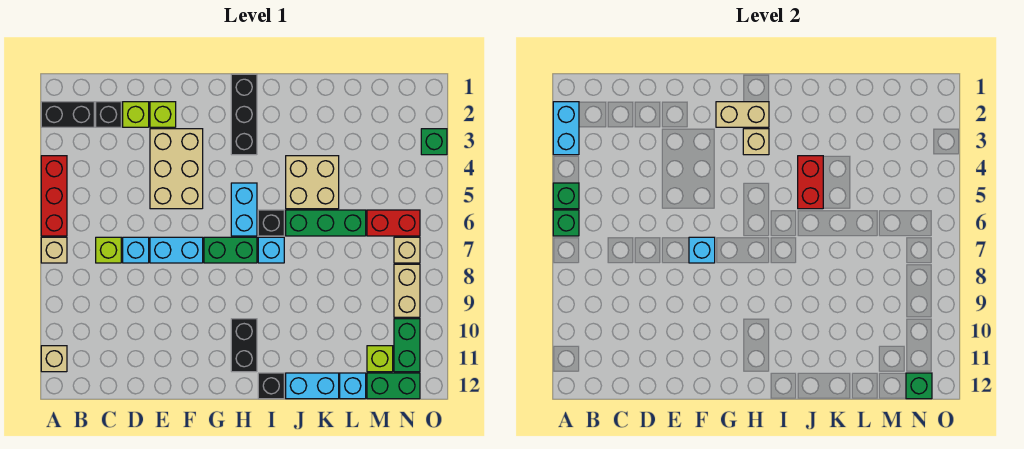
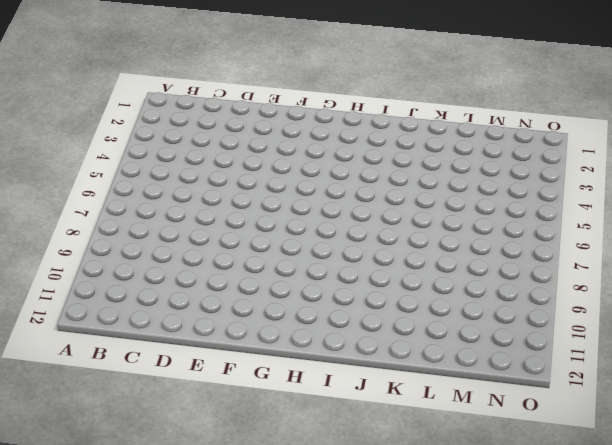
none -> black 1x2 brick [41,102,94,127]
none -> red 1x3 brick [41,156,67,236]
none -> tan 1x1 brick [41,237,67,263]
none -> tan 1x1 brick [41,346,67,372]

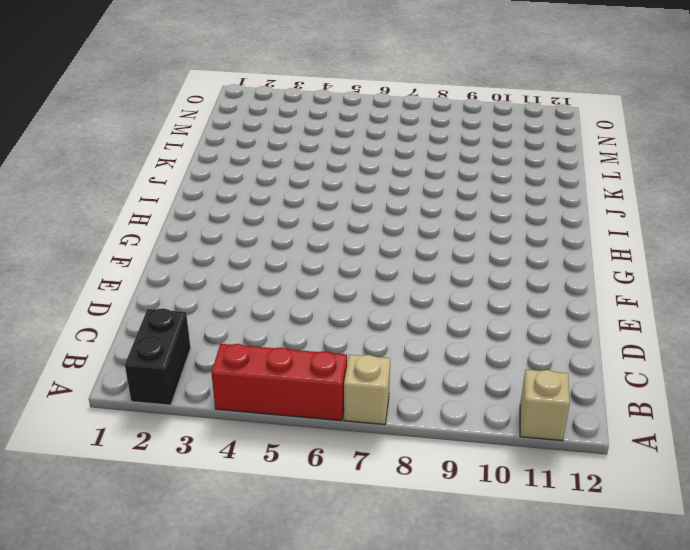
none -> black 1x1 brick [96,102,121,127]
none -> lime 1x1 brick [96,237,121,263]
none -> lime 1x1 brick [123,102,149,127]
none -> cyan 1x1 brick [123,237,149,263]

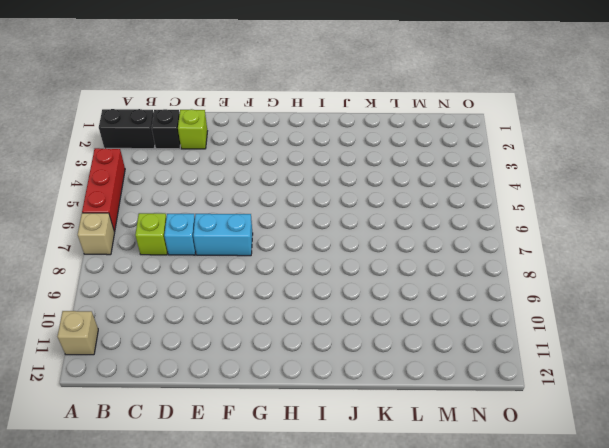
none -> lime 1x1 brick [150,102,176,127]
none -> tan 2x3 brick [150,129,203,209]
none -> green 1x2 brick [204,237,257,263]
none -> black 1x3 brick [231,74,257,155]

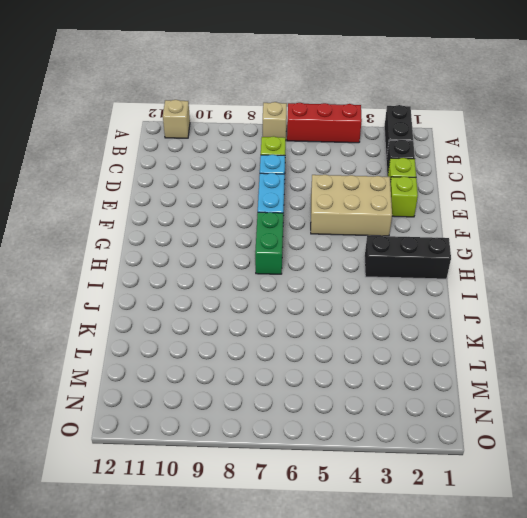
none -> cyan 1x2 brick [231,183,257,236]
none -> black 1x2 brick [231,319,257,372]
none -> black 1x1 brick [258,210,284,236]
none -> cyan 1x1 brick [258,237,284,263]

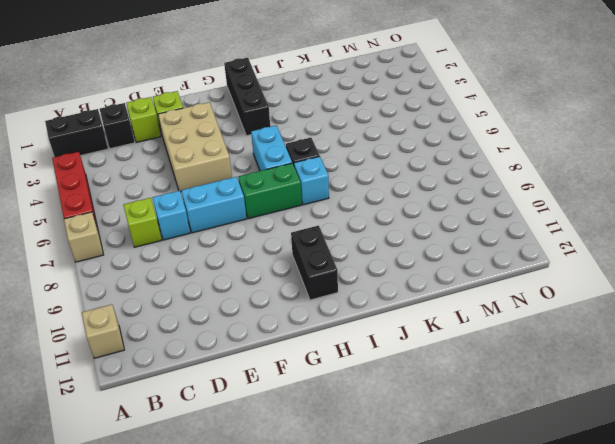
none -> black 1x1 brick [258,373,284,399]
none -> tan 2x2 brick [286,156,339,209]
none -> green 1x3 brick [286,210,366,236]
none -> cyan 1x2 brick [286,373,339,399]

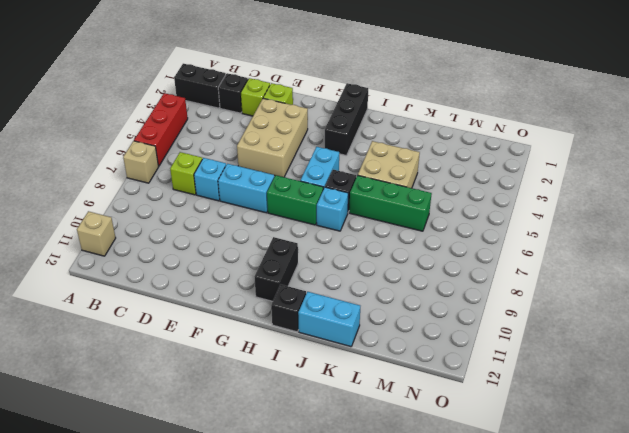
none -> cyan 1x1 brick [340,373,366,399]
none -> red 1x2 brick [367,210,420,236]
none -> lime 1x1 brick [367,346,393,372]
none -> green 1x2 brick [367,373,420,399]

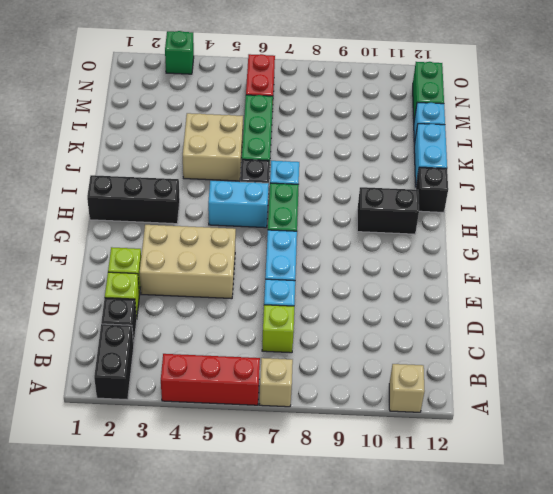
none -> lime 1x1 brick [367,346,393,372]
none -> tan 1x1 brick [394,237,420,263]
none -> tan 1x2 brick [394,264,420,317]
none -> green 1x2 brick [394,319,420,372]

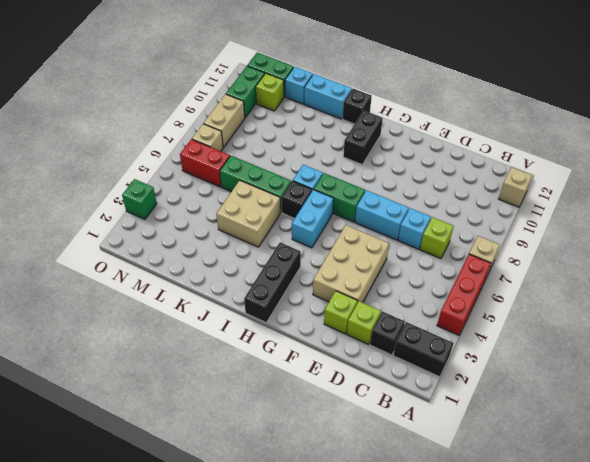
none -> cyan 1x2 brick [553,102,579,155]
none -> green 1x1 brick [553,183,579,209]
none -> green 1x1 brick [553,210,579,236]
none -> cyan 1x1 brick [689,237,715,263]

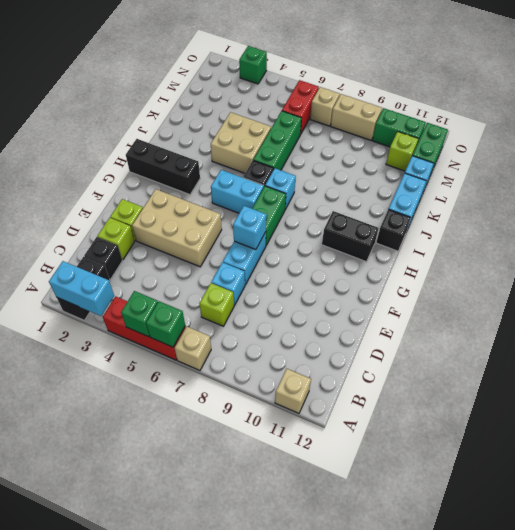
none -> tan 1x2 brick [716,102,769,127]
none -> tan 1x1 brick [743,129,769,155]
none -> red 1x2 brick [798,156,823,209]
none -> green 1x1 brick [906,373,932,399]

